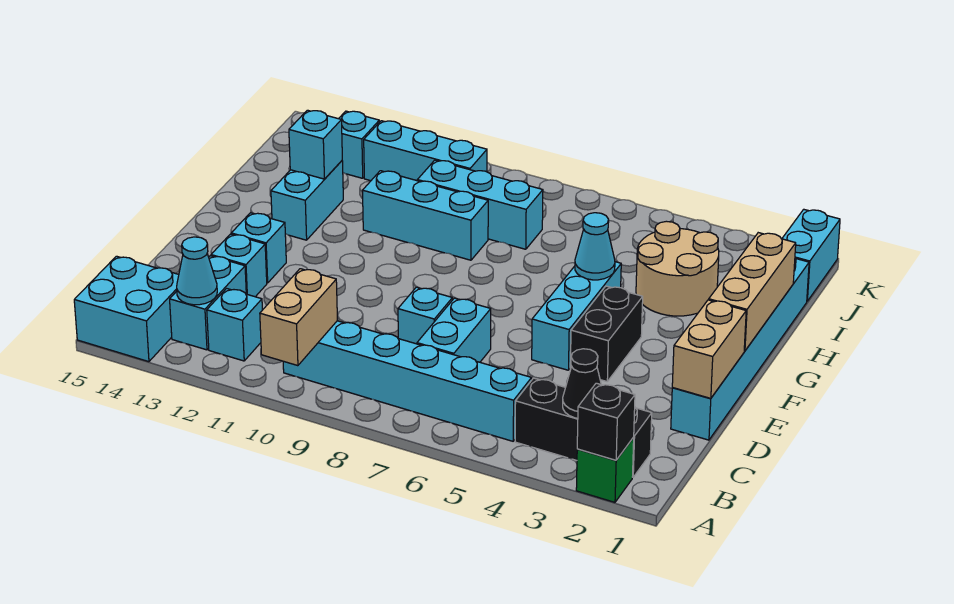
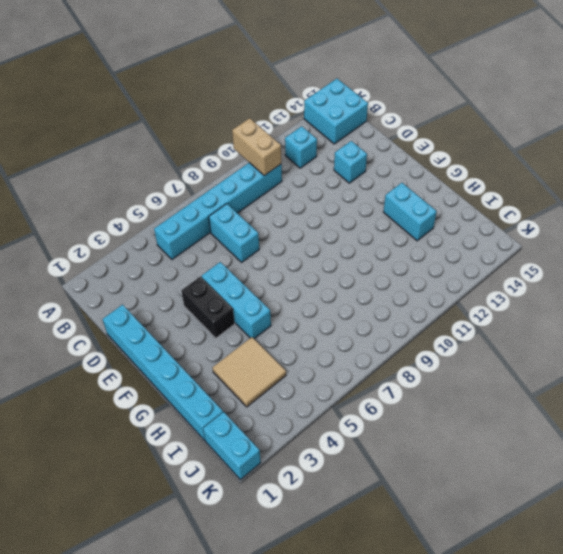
tan 2x2 tile [212,337,286,407] -> tan 2x2 round brick [636,221,719,316]
none -> green 1x1 brick [576,438,634,502]
none -> black 1x3 brick [515,378,652,477]
none -> cyan 1x2 brick [170,256,246,350]

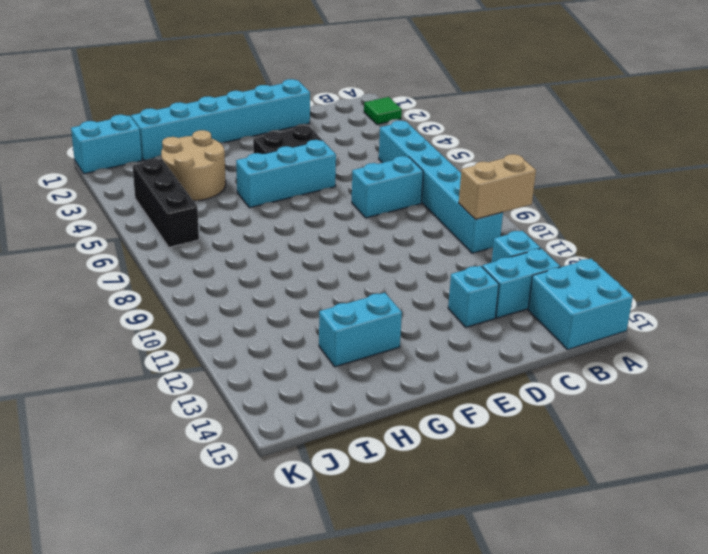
green 1x1 tile [364,97,402,124] -> green 1x1 brick [576,438,634,502]
black 1x3 brick [133,158,199,247] -> black 1x3 brick moved to [515,378,652,477]
none -> cyan 1x1 brick [398,287,452,344]
none -> cyan 1x1 brick [231,213,286,283]
none -> cyan 1x3 brick [363,171,488,260]

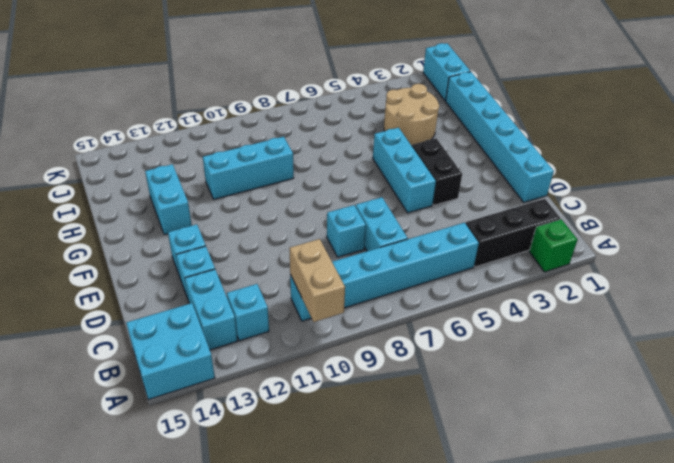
none -> cyan 1x3 brick [417,160,543,249]
none -> cyan 1x3 brick [364,121,487,181]
none -> cyan 1x1 brick [339,111,379,178]

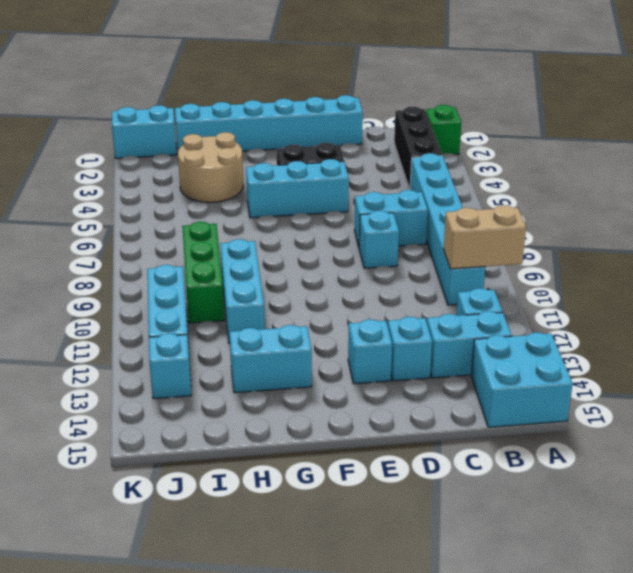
green 1x3 brick [182,222,224,323] -> cyan 1x3 brick [417,160,543,249]
none -> black 1x1 brick [577,383,635,460]
none -> black 1x1 cone [563,349,601,418]
none -> cyan 1x1 cone [177,237,217,305]

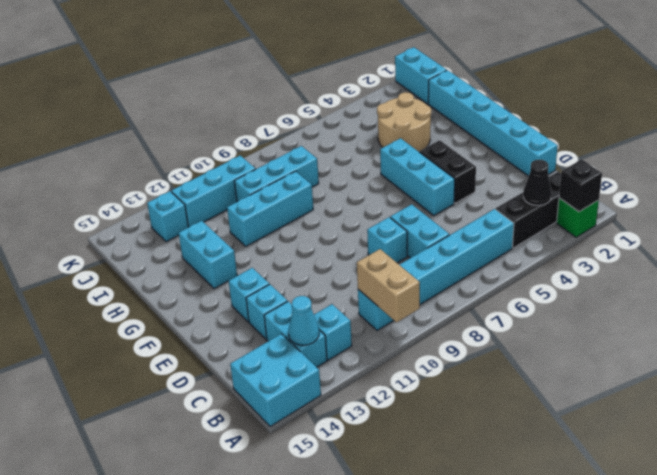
none -> tan 1x2 brick [672,300,746,398]
none -> tan 1x3 brick [709,233,796,351]
none -> cyan 1x1 cone [575,213,615,280]

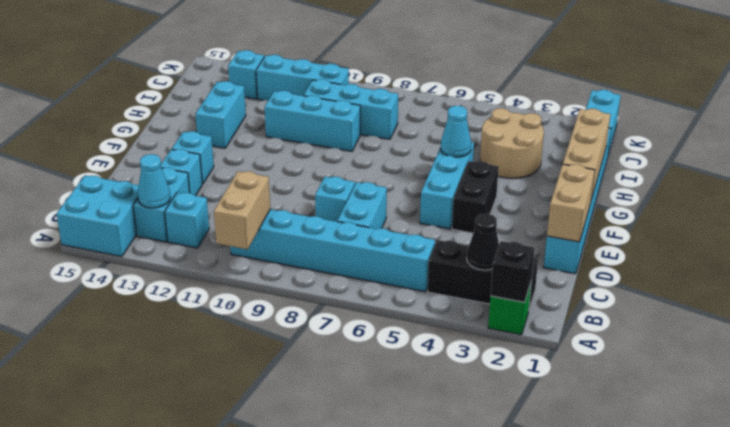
none -> cyan 1x1 brick [289,110,342,179]

